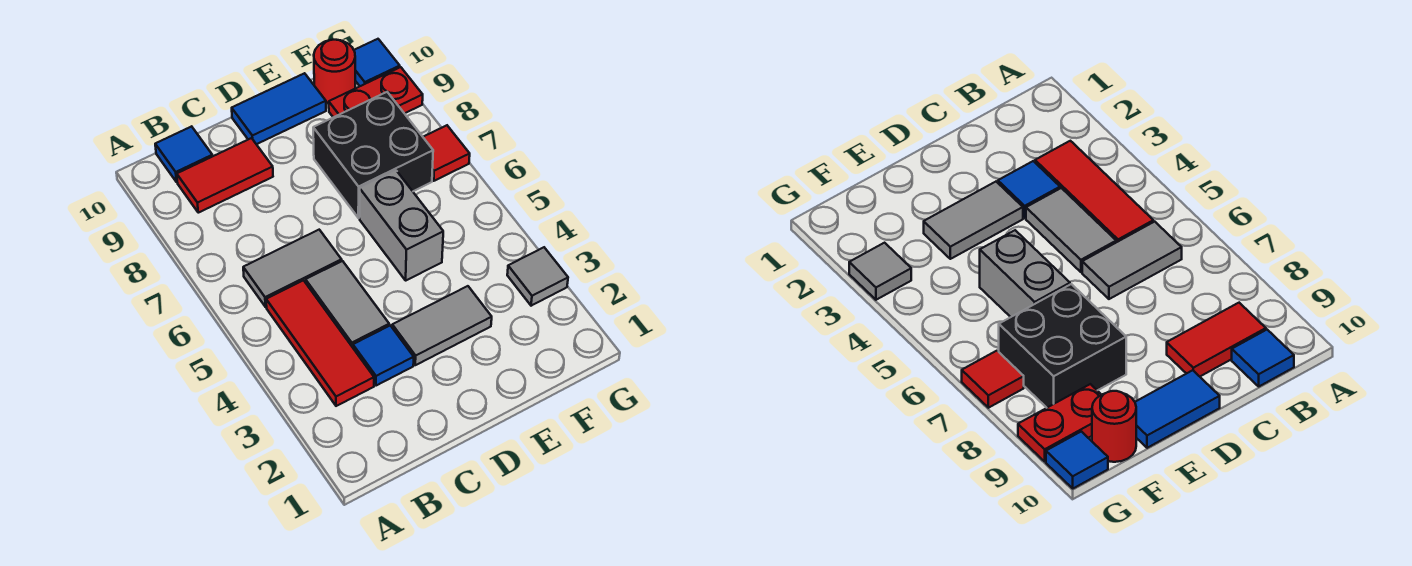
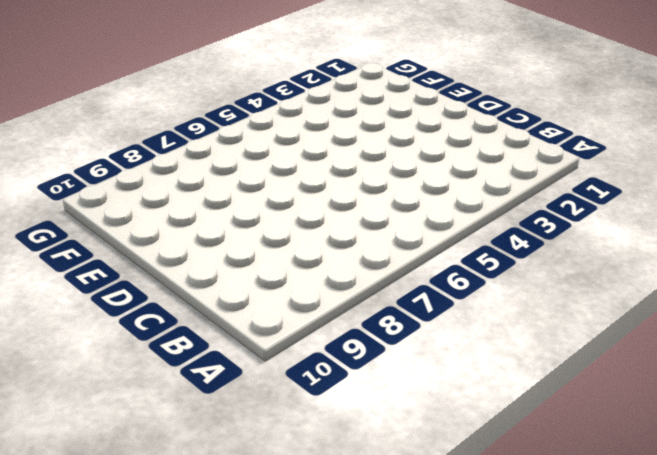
none -> red 1x3 tile [266,280,374,406]
none -> grey 1x2 tile [243,230,342,307]
none -> red 1x2 tile [177,138,273,213]

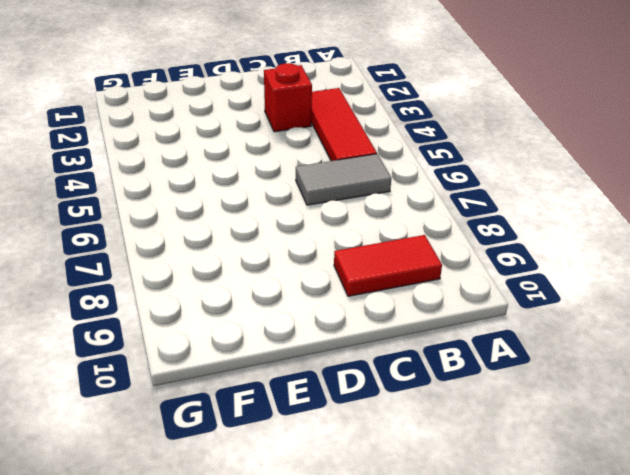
red 1x1 brick [264,63,312,132] -> blue 1x1 tile [353,325,414,386]
none -> blue 1x1 tile [155,126,212,182]
none -> grey 1x2 tile [306,261,389,347]
none -> grey 1x2 tile [392,286,492,365]

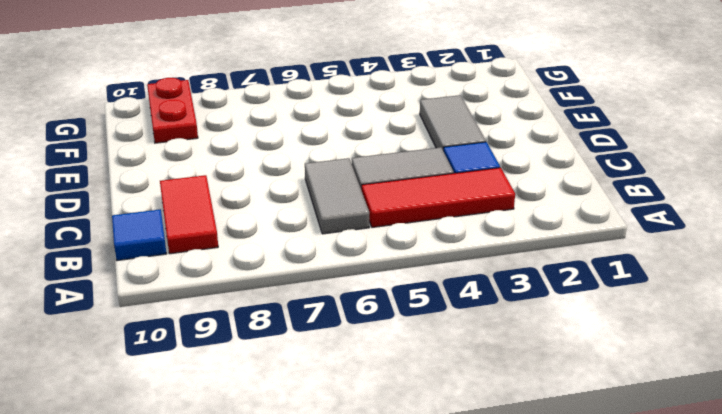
none -> blue 1x2 tile [232,73,326,144]
none -> grey 1x2 brick [360,171,443,280]
none -> black 2x2 brick [313,92,433,218]

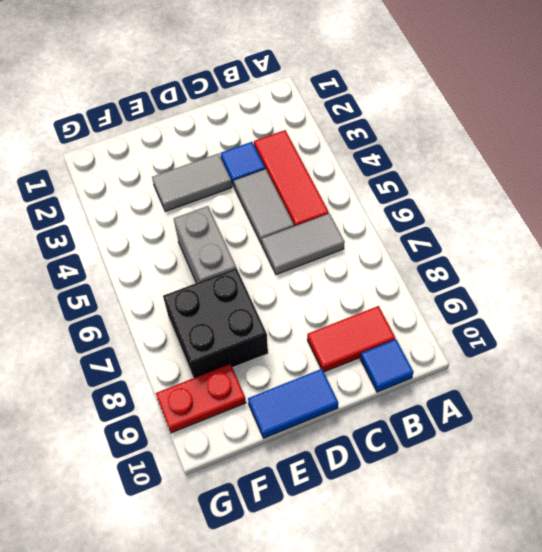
none -> red 1x1 round brick [314,40,355,103]
none -> grey 1x1 tile [507,247,568,306]
none -> red 1x1 tile [423,125,470,181]

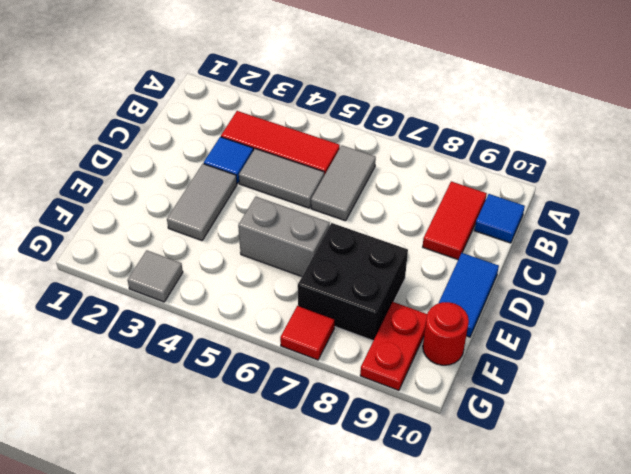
none -> blue 1x1 tile [354,39,400,86]

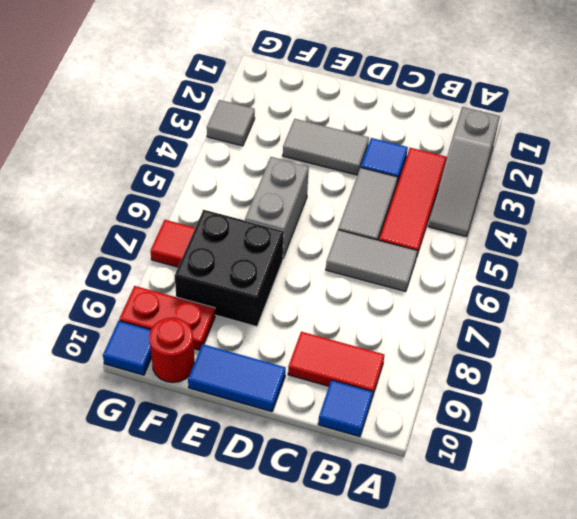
grey 1x3 slope [428,107,500,237] -> none

